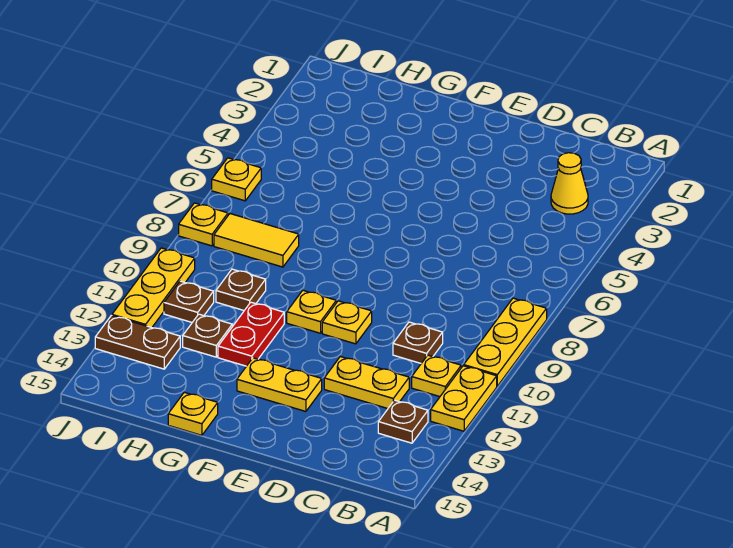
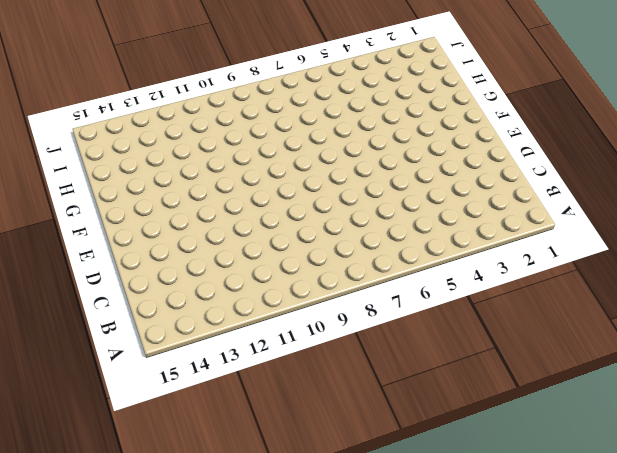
none -> yellow 1x3 plate [464,298,547,386]
none -> yellow 1x2 plate [431,366,497,431]
none -> yellow 1x1 cone [551,153,588,214]

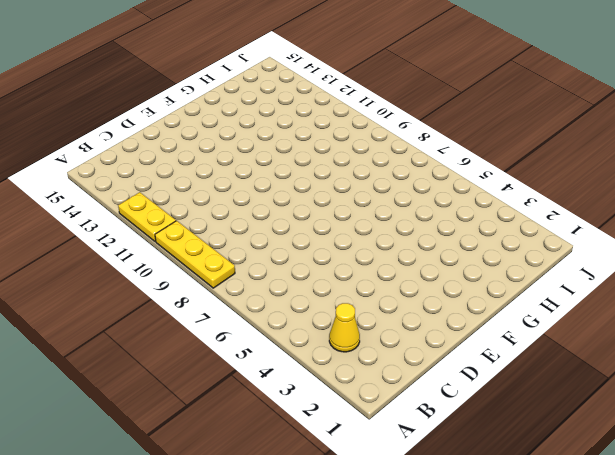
none -> yellow 1x1 plate [412,355,461,397]
none -> brown 1x1 plate [378,400,428,443]
none -> brown 1x1 plate [393,322,443,363]

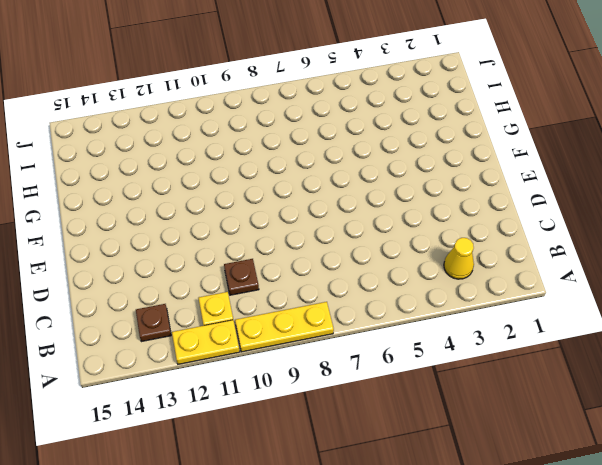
none -> yellow 1x2 plate [324,357,409,409]
none -> yellow 1x1 plate [322,301,372,344]
none -> yellow 1x2 plate [237,358,322,411]

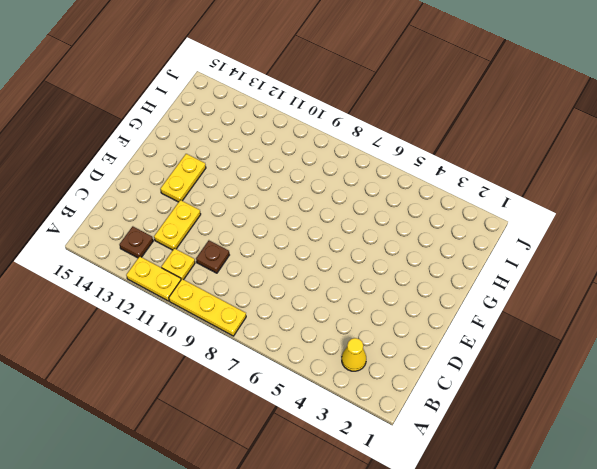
none -> yellow 1x1 plate [322,301,372,344]
none -> yellow 1x1 plate [287,290,336,333]
none -> red 1x2 plate [218,302,284,366]

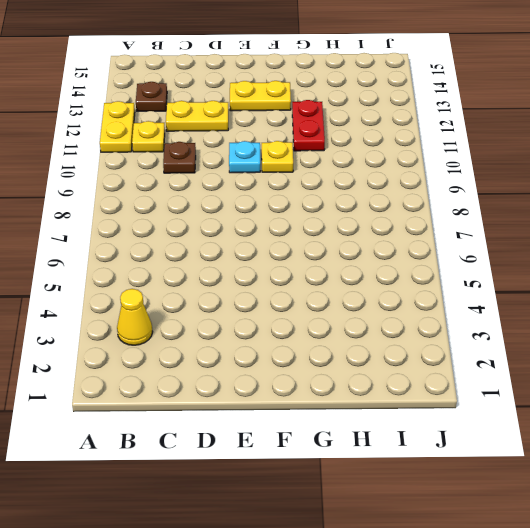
cyan 1x1 plate [229,141,260,173] -> yellow 1x1 plate [322,301,372,344]
none -> yellow 1x3 plate [464,298,547,386]
none -> yellow 1x1 plate [168,392,218,435]
none -> yellow 1x2 tile [214,214,299,267]

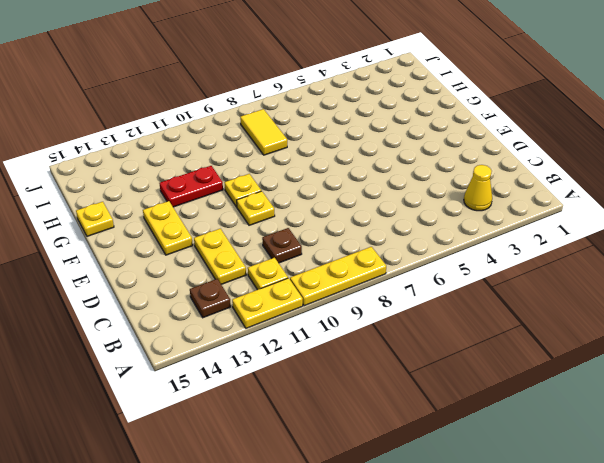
none -> brown 1x1 plate [216,269,266,310]
none -> brown 1x1 plate [183,314,232,357]
none -> brown 1x1 plate [164,281,214,322]

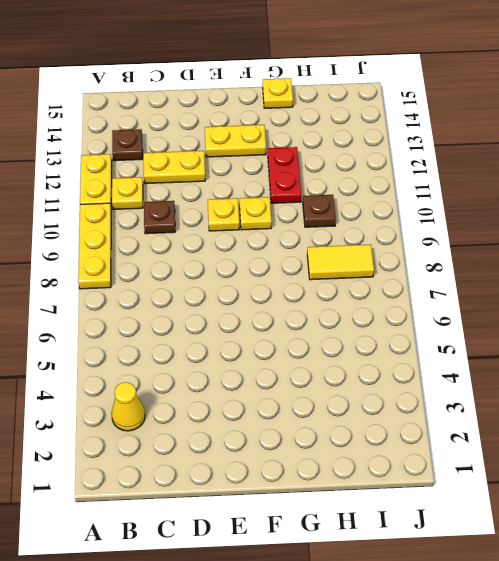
none -> brown 1x1 plate [183,314,232,357]
none -> brown 1x1 plate [164,281,214,322]
none -> brown 1x2 plate [95,316,180,369]

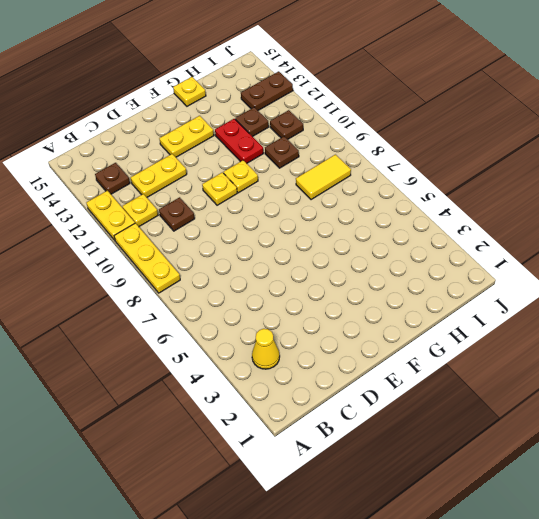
none -> yellow 1x1 plate [212,158,261,201]
none -> yellow 1x1 plate [179,203,228,246]
none -> yellow 1x3 plate [112,248,195,328]

